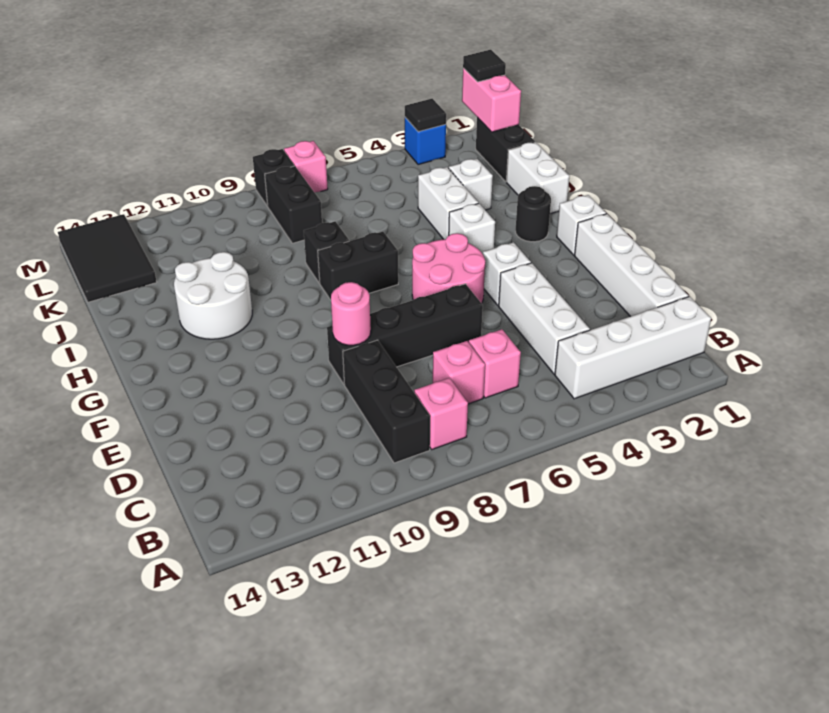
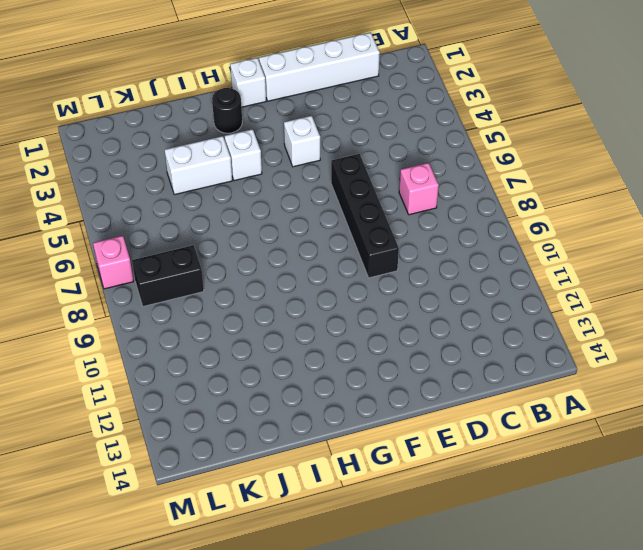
none -> white 1x4 brick [555,297,711,399]
none -> pink 1x1 brick [414,378,468,449]
none -> black 1x3 brick [343,340,430,463]

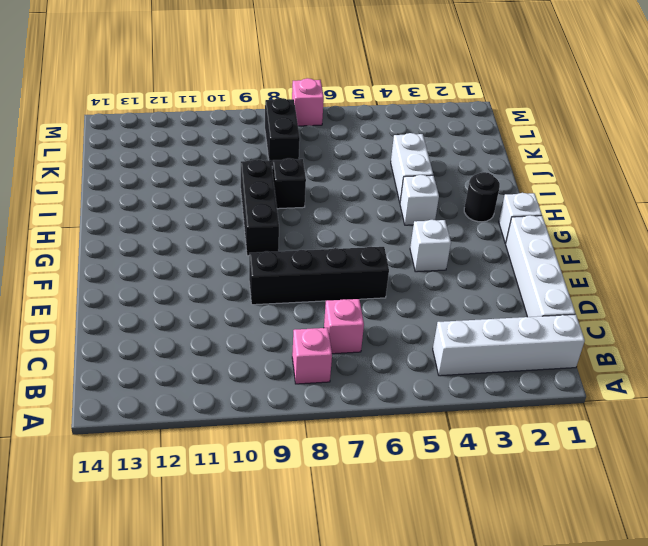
black 1x3 brick [241,159,279,256] -> black 1x3 brick moved to [343,340,430,463]
none -> white 1x3 brick [499,263,590,374]
none -> pink 1x1 brick [469,329,521,398]
none -> pink 2x2 round brick [412,233,485,303]

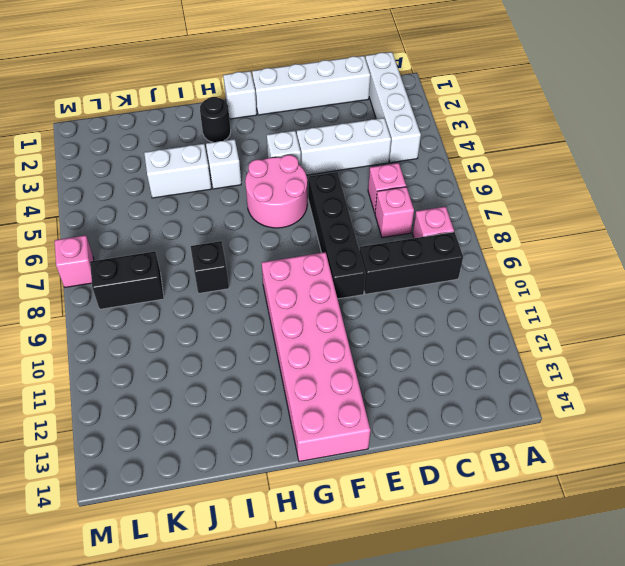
pink 2x6 brick [262,252,370,462] -> none
none -> black 1x2 brick [318,232,398,300]
none -> white 2x2 round brick [174,252,252,339]
none -> white 1x2 brick [506,142,569,214]

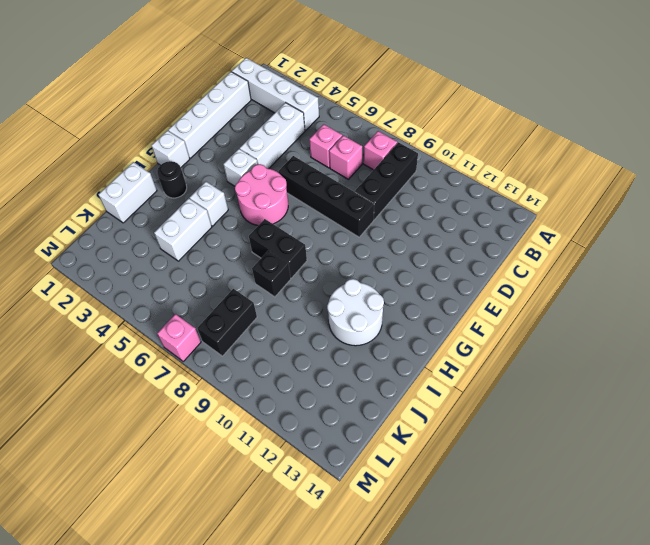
none -> white 1x1 brick [449,159,493,210]
none -> black 1x2 brick [476,118,535,182]
none -> black 2x3 tile [58,214,156,302]

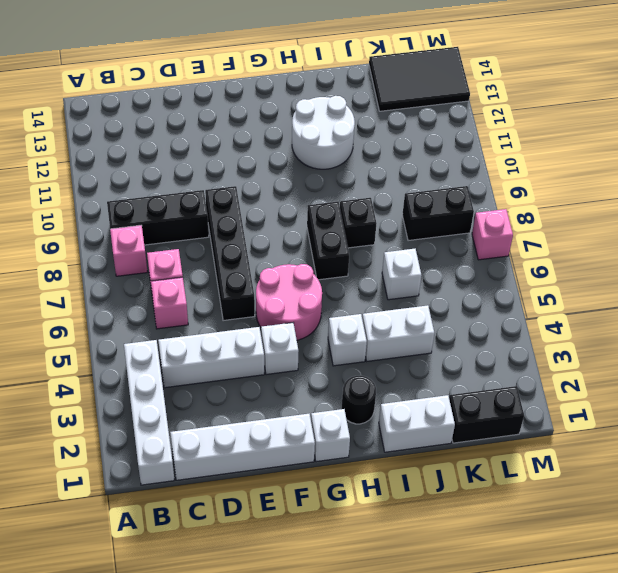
white 1x1 brick [382,249,422,300] -> white 1x1 brick moved to [449,159,493,210]
none -> blue 1x1 brick [405,118,446,165]
none -> black 1x1 brick [253,149,294,206]
none -> pink 1x1 round brick [331,282,371,345]

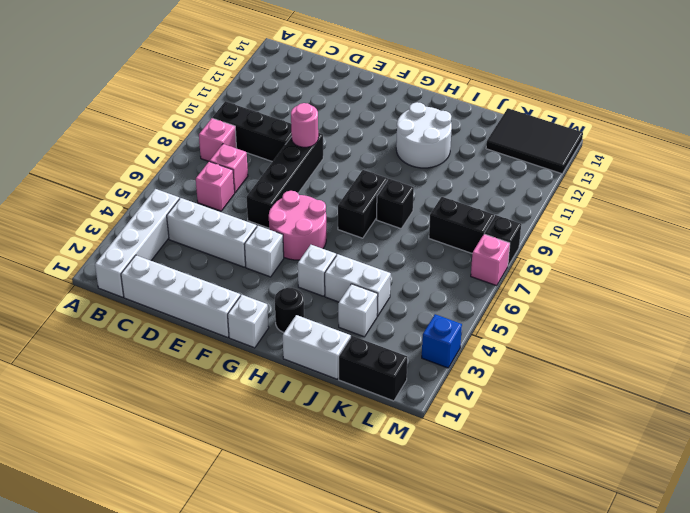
none -> pink 1x2 brick [462,68,521,132]
none -> black 1x1 tile [405,99,446,132]
none -> black 1x1 tile [463,50,506,82]

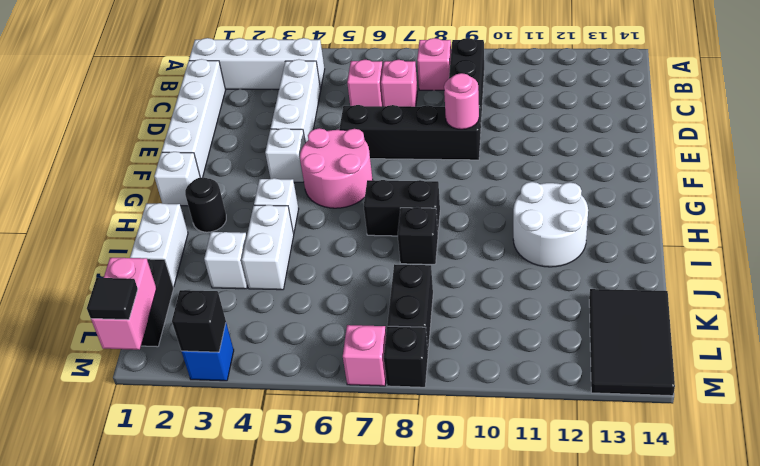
black 1x1 brick [172,290,226,352] -> black 1x1 tile [405,99,446,132]

